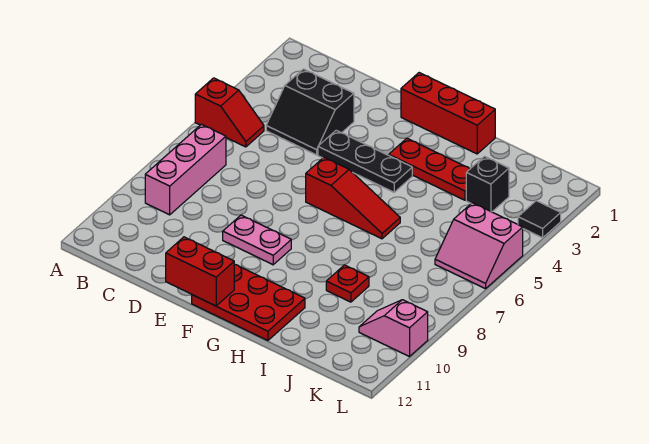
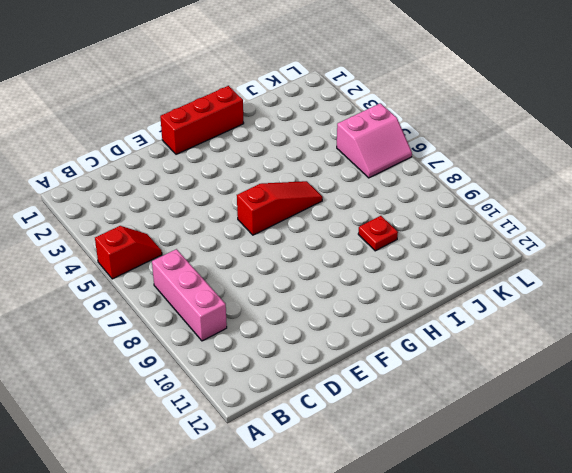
none -> black 2x2 slope [266,69,354,155]
none -> black 1x3 plate [318,130,412,192]
none -> pink 1x2 plate [223,215,291,265]

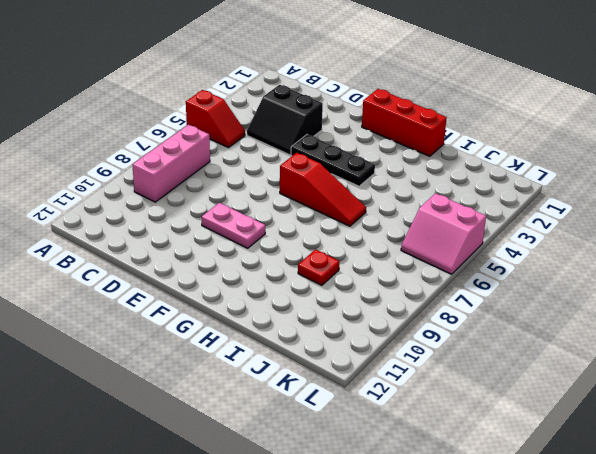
none -> red 2x3 plate [192,264,305,341]
none -> red 1x3 plate [389,138,470,200]
none -> black 1x1 brick [466,156,509,212]

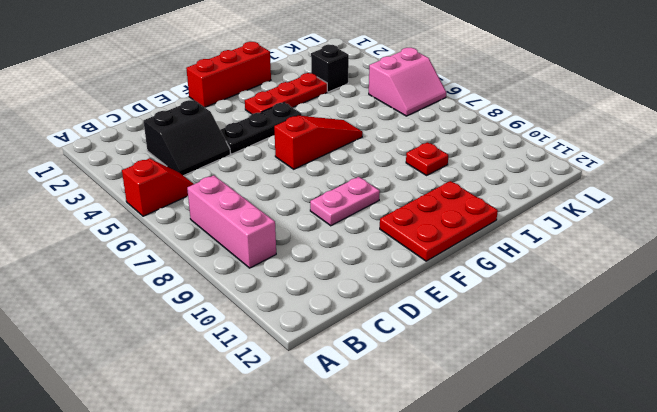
none -> pink 1x2 slope [359,300,428,357]
none -> black 1x1 tile [518,201,561,238]
none -> red 1x2 brick [166,237,234,306]

